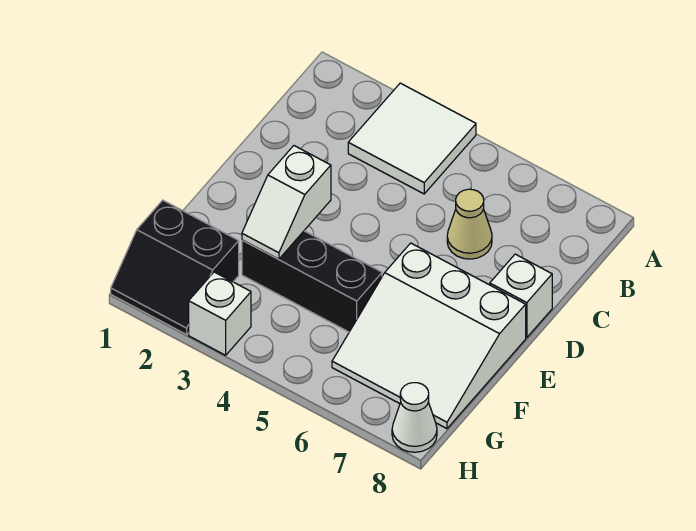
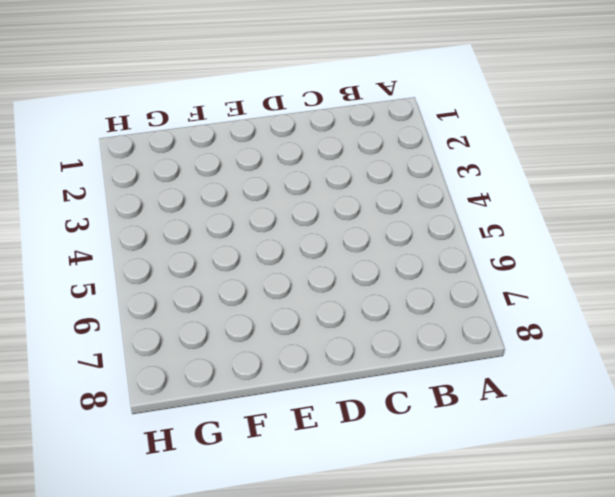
none -> white 2x2 tile [348,83,476,194]
none -> tan 1x1 cone [447,189,492,259]

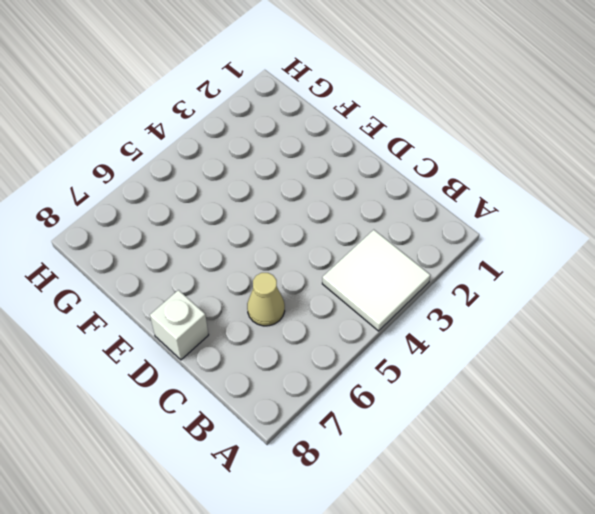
none -> white 3x3 slope [332,243,526,429]
none -> black 1x3 brick [242,231,382,332]

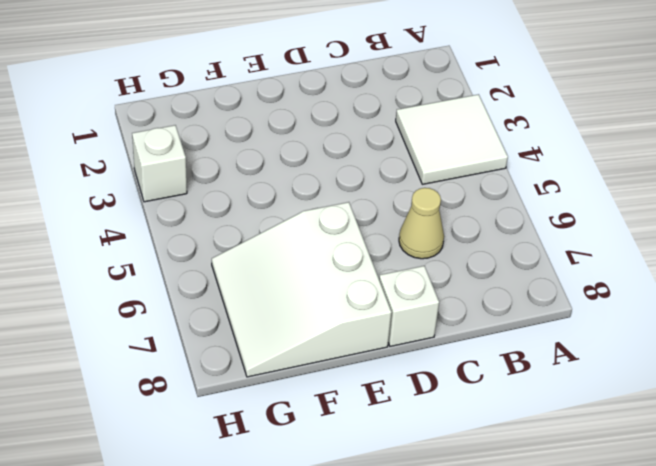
none -> black 1x3 brick [242,231,382,332]
none -> black 2x2 slope [111,200,239,335]

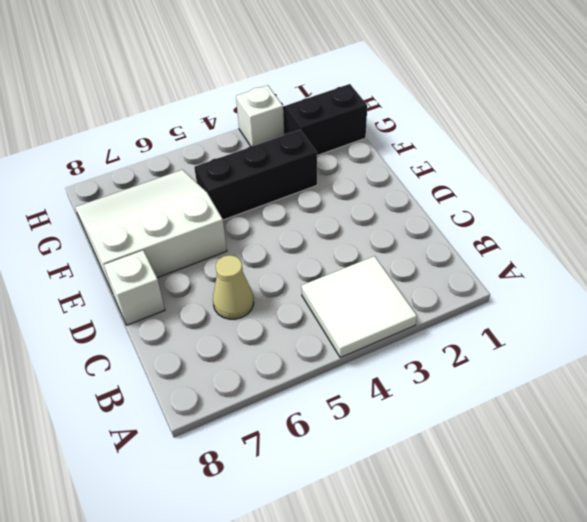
none -> white 1x1 cone [392,383,437,452]
none -> white 1x2 slope [242,146,331,259]

